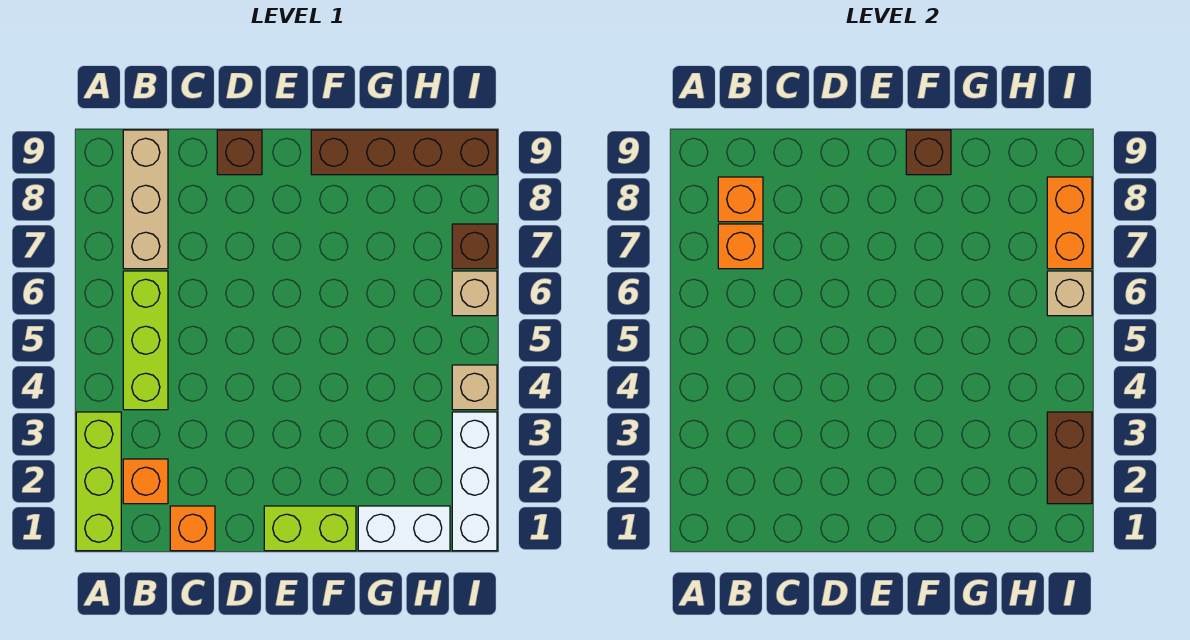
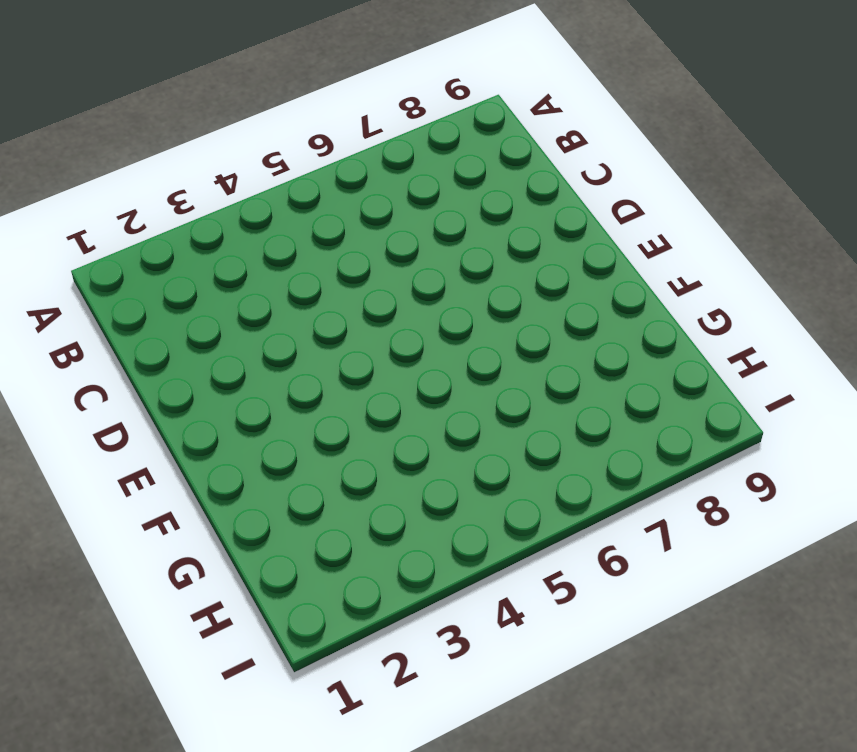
none -> lime 1x3 brick [76,412,121,551]
none -> orange 1x1 brick [123,459,168,504]
none -> lime 1x3 brick [123,271,168,410]

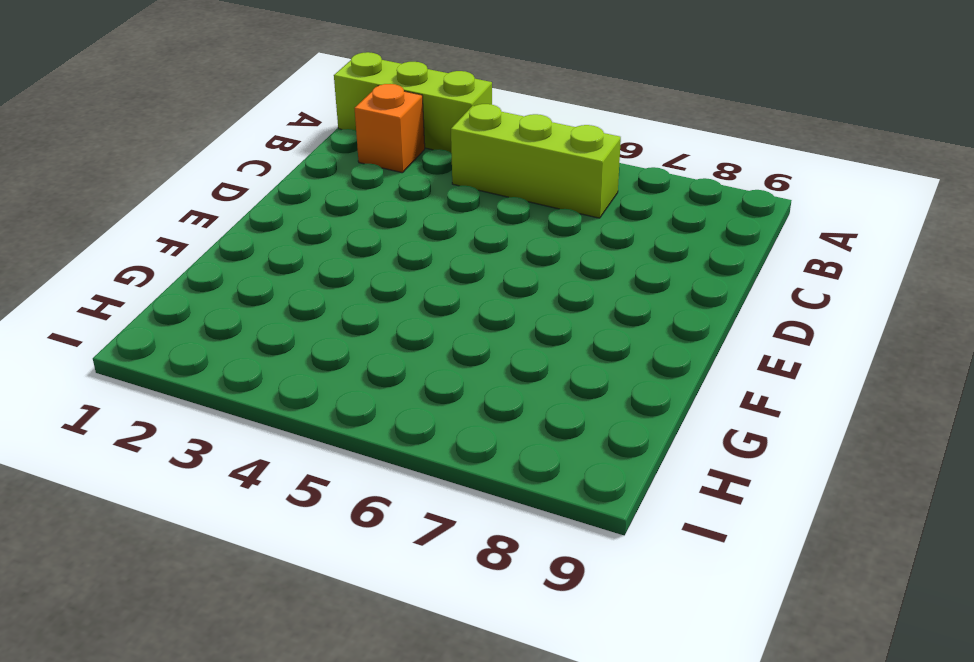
none -> tan 1x3 brick [123,130,168,269]
none -> orange 1x1 brick [170,506,215,551]
none -> brown 1x1 brick [217,130,262,175]

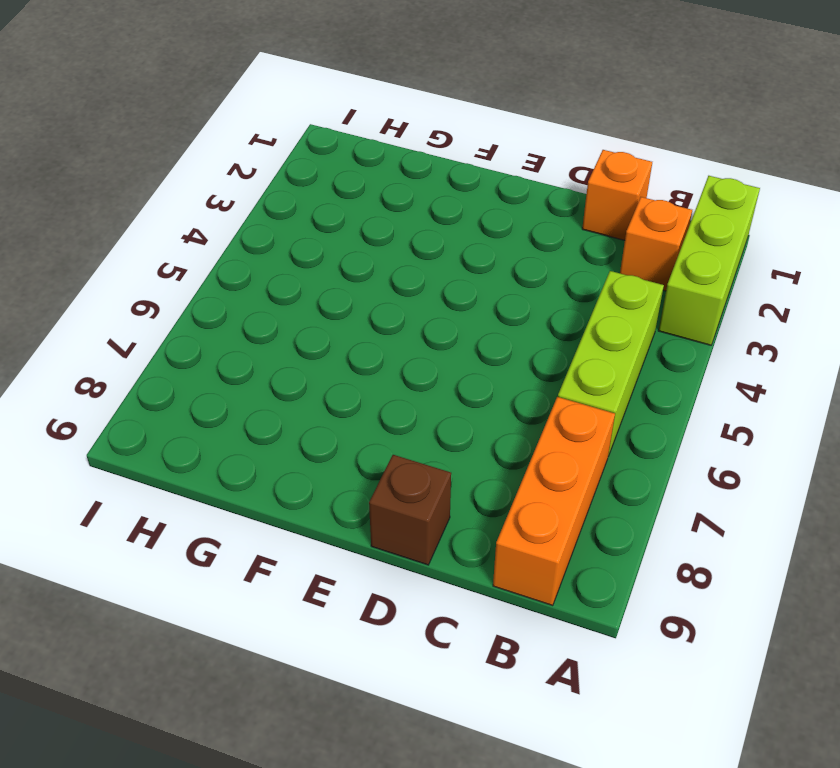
orange 1x3 brick [493,397,615,606] -> tan 1x3 brick [123,130,168,269]
none -> lime 1x2 brick [264,506,356,551]
none -> brown 1x4 brick [311,130,497,175]
none -> white 1x2 brick [358,506,450,551]

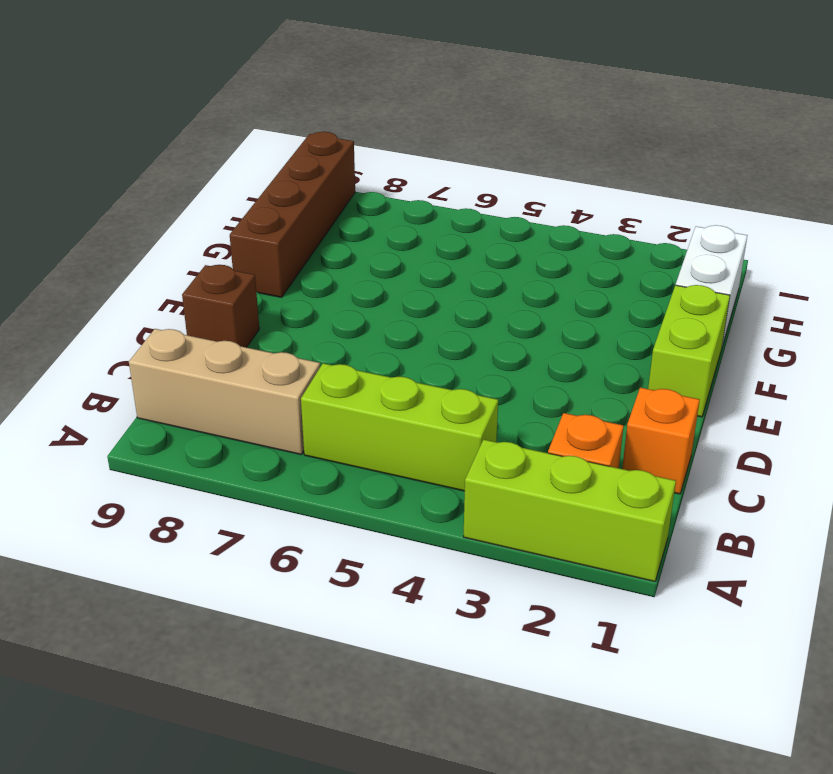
none -> white 1x3 brick [452,412,497,551]
none -> tan 1x1 brick [452,365,497,410]
none -> tan 1x1 brick [452,271,497,316]

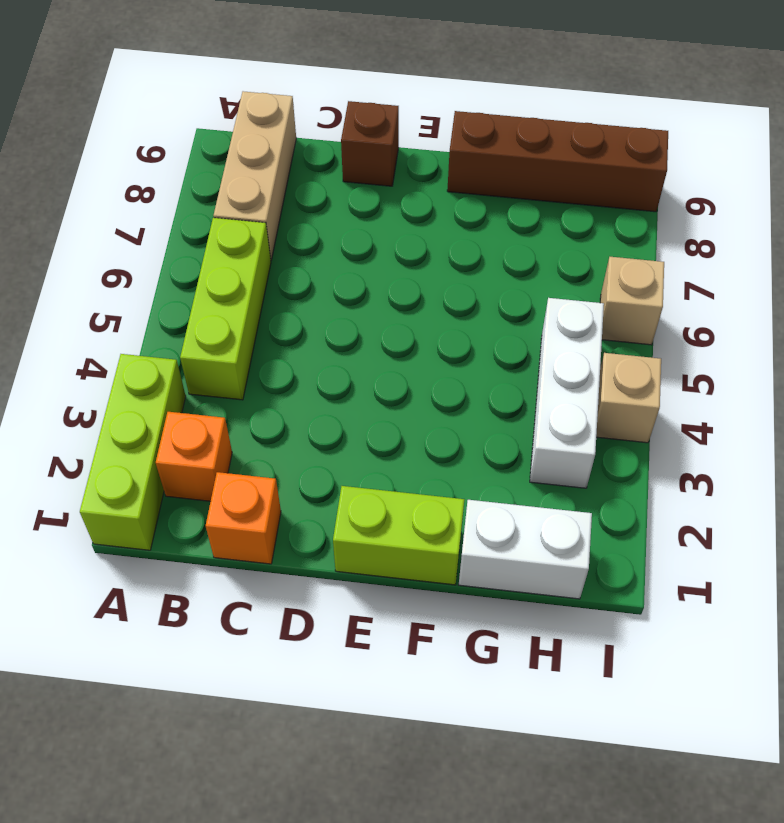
white 1x3 brick [530,298,604,488] -> white 1x3 brick moved to [452,412,497,551]
none -> brown 1x1 brick [452,224,497,269]
none -> orange 1x1 brick [718,224,763,269]
none -> orange 1x1 brick [718,177,763,222]

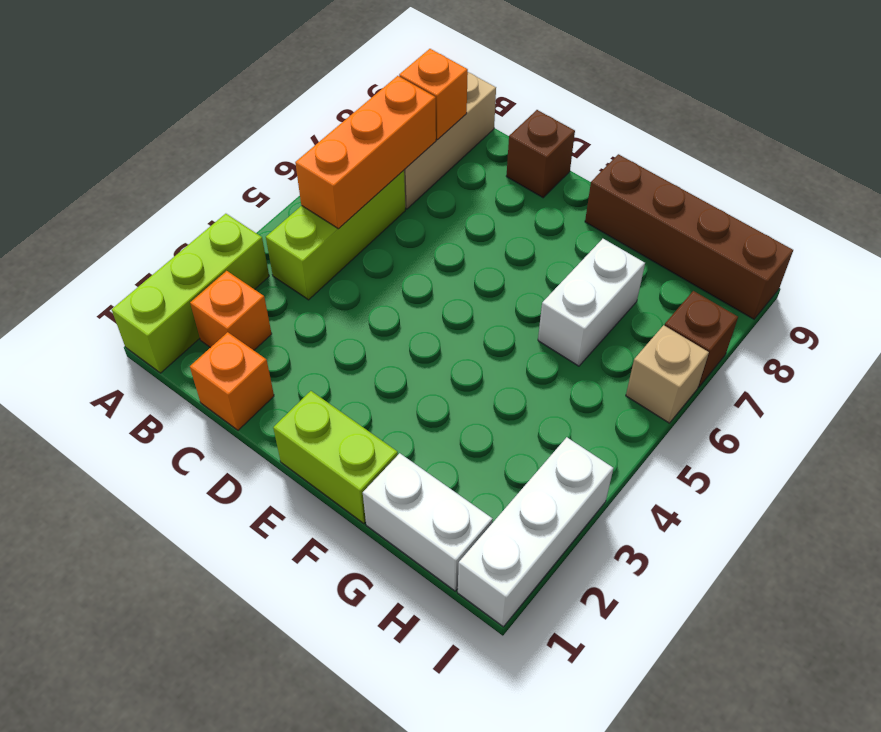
orange 1x3 brick [295,76,436,229] -> orange 1x1 brick [718,224,763,269]
white 1x2 brick [538,239,645,366] -> none
none -> tan 1x1 brick [452,365,497,410]
none -> brown 1x1 brick [906,130,951,175]
none -> brown 1x2 brick [1047,412,1092,504]

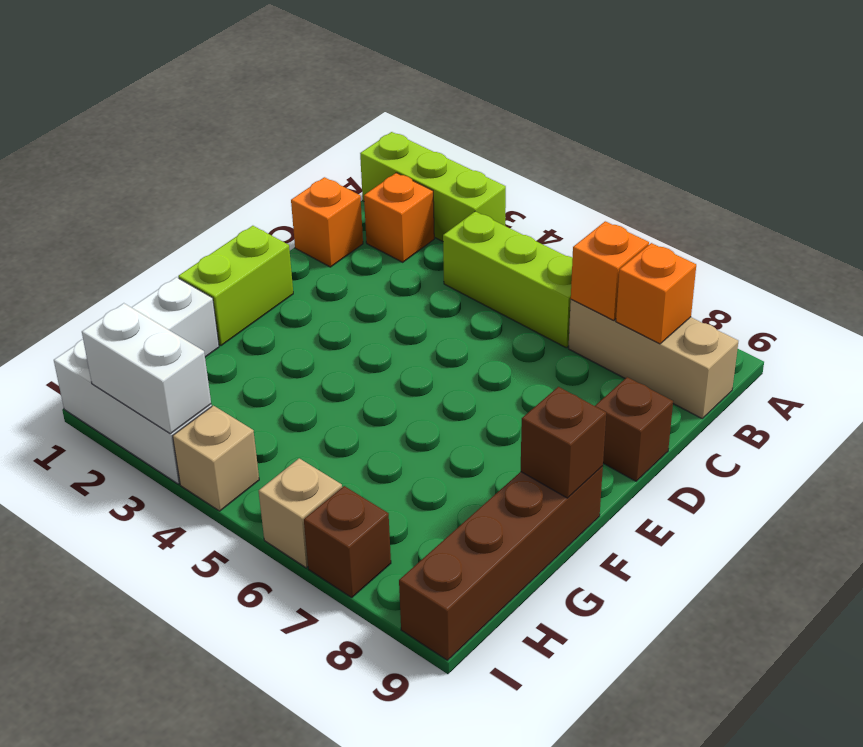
white 1x2 brick [82,303,211,434] -> brown 1x2 brick [1047,412,1092,504]
none -> tan 1x1 brick [1047,271,1092,316]
none -> orange 1x2 brick [1047,177,1092,269]

